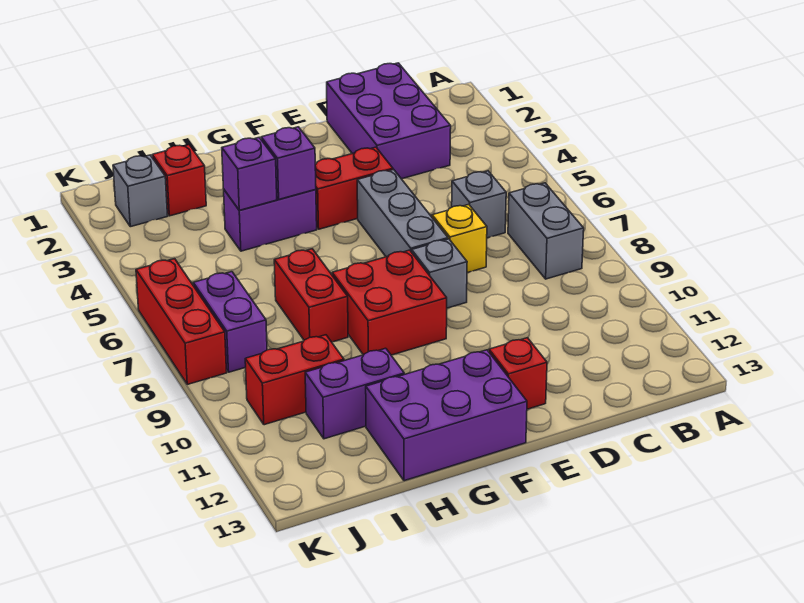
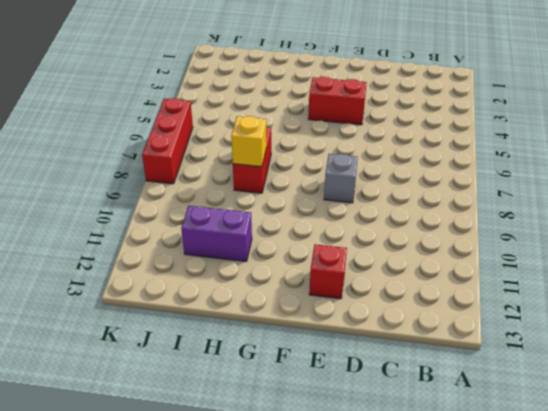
yellow 1x1 brick [231,116,267,167] -> yellow 1x1 brick moved to [432,204,487,273]
none -> grey 1x2 brick [508,183,584,279]
none -> purple 2x3 brick [327,63,451,179]
none -> grey 1x1 brick [452,171,506,238]

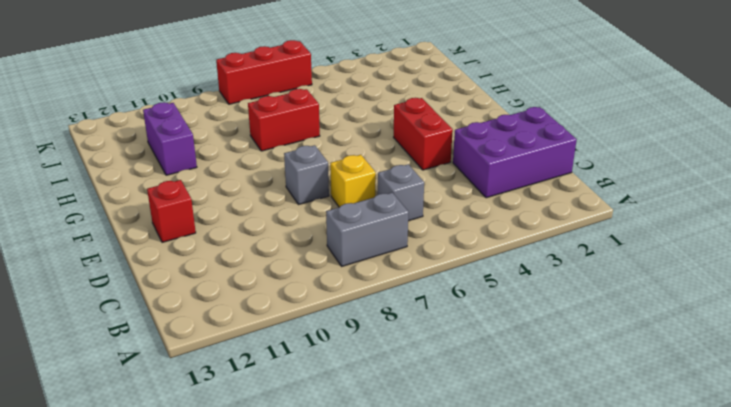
none -> grey 1x3 brick [357,170,448,257]
none -> red 2x2 brick [332,250,447,355]
none -> purple 2x3 brick [366,350,527,481]

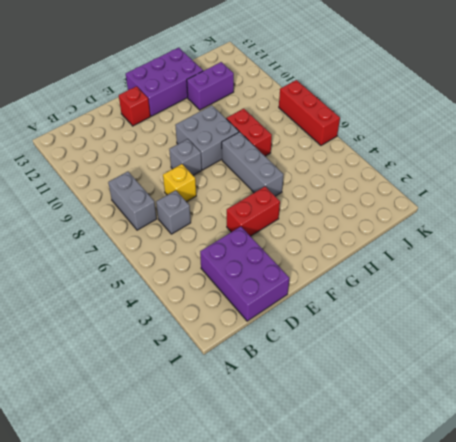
grey 2x2 brick [175,105,239,170] -> red 2x2 brick [332,250,447,355]
grey 1x3 brick [222,132,283,196] -> grey 1x3 brick moved to [357,170,448,257]
none -> purple 1x2 brick [224,189,317,251]
none -> red 1x1 brick [152,145,206,216]
none -> red 1x2 brick [245,335,344,425]

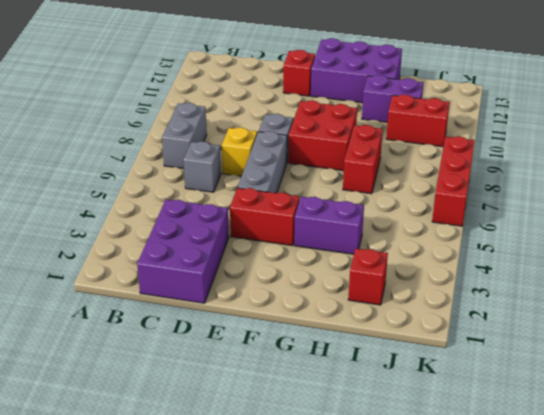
none -> grey 1x1 brick [113,155,168,227]
none -> purple 1x2 brick [193,272,267,372]
none -> purple 1x1 brick [261,127,316,199]

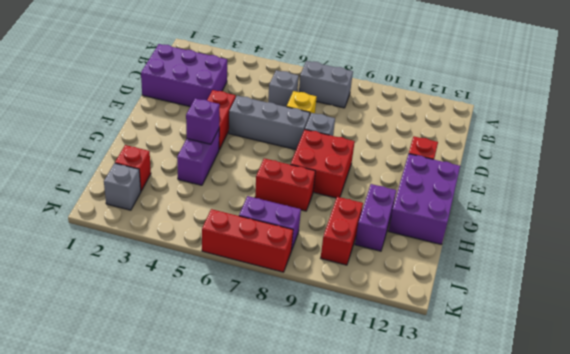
none -> purple 1x1 brick [222,138,277,210]

